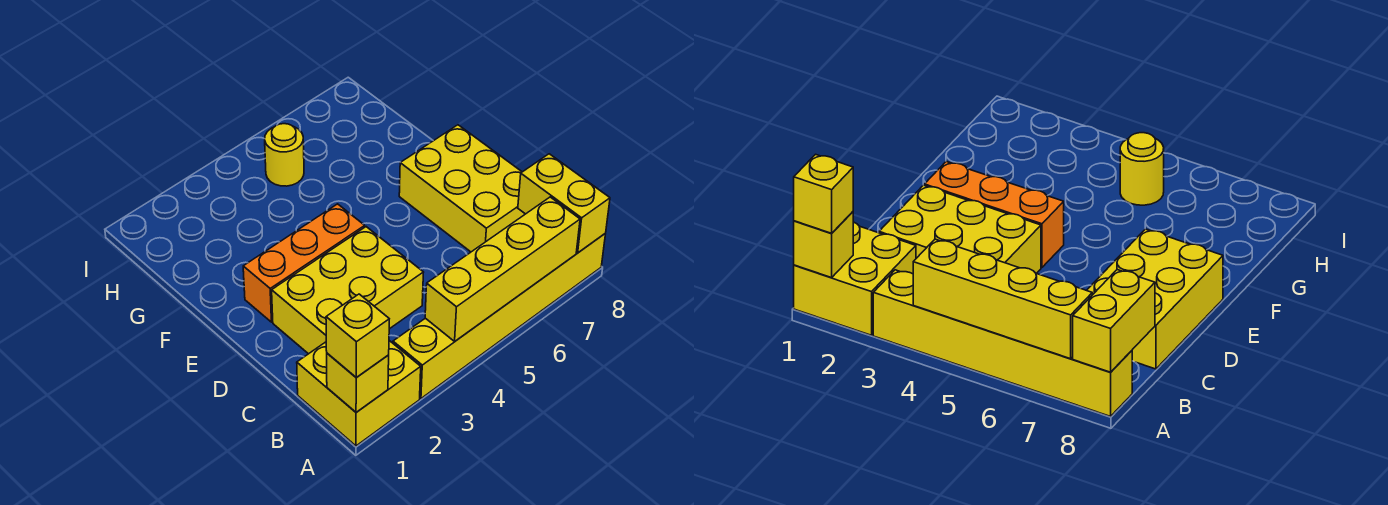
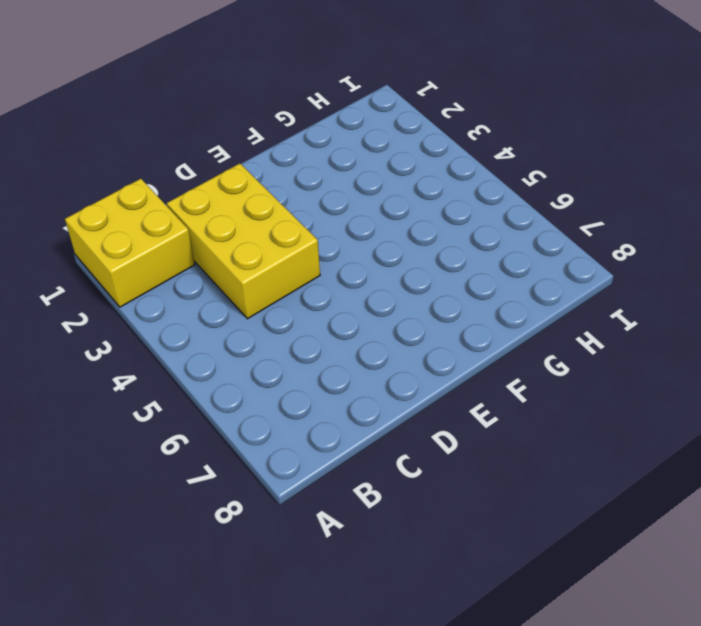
none -> yellow 1x6 brick [393,234,605,398]
none -> yellow 2x3 brick [399,125,525,252]

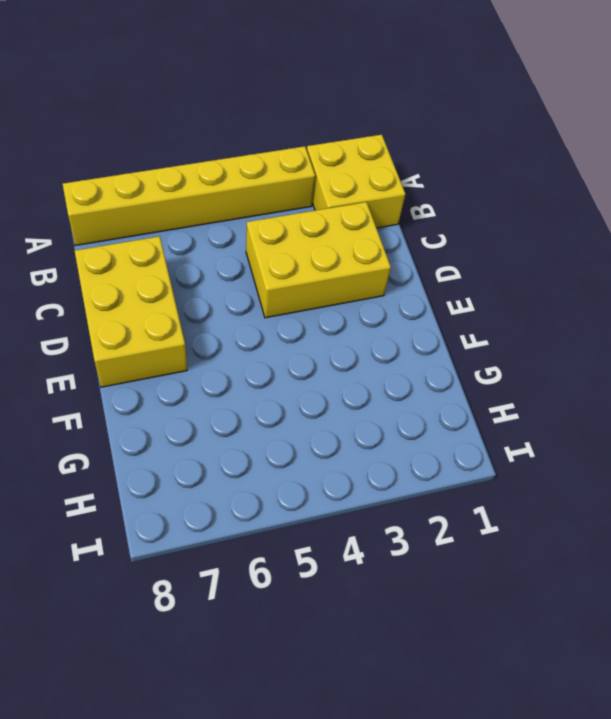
none -> orange 1x3 brick [243,204,365,322]
none -> yellow 1x1 round brick [265,124,304,186]

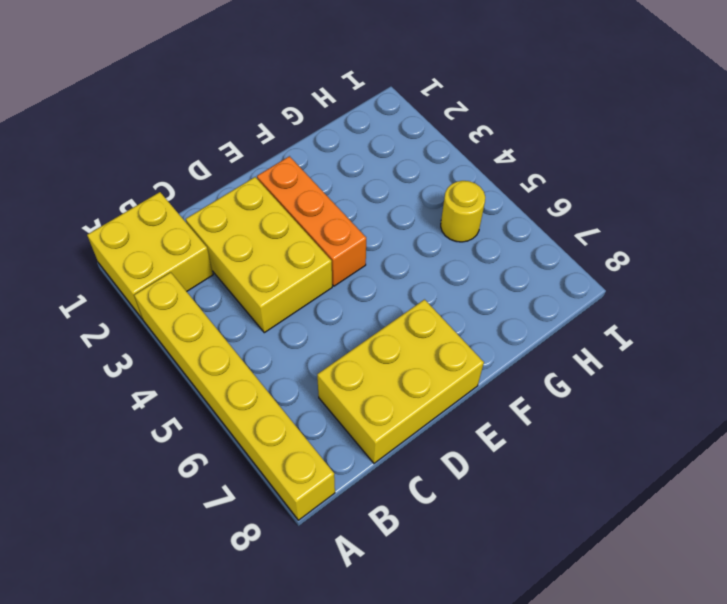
none -> yellow 1x1 brick [327,353,389,412]
none -> yellow 1x4 brick [425,197,580,341]

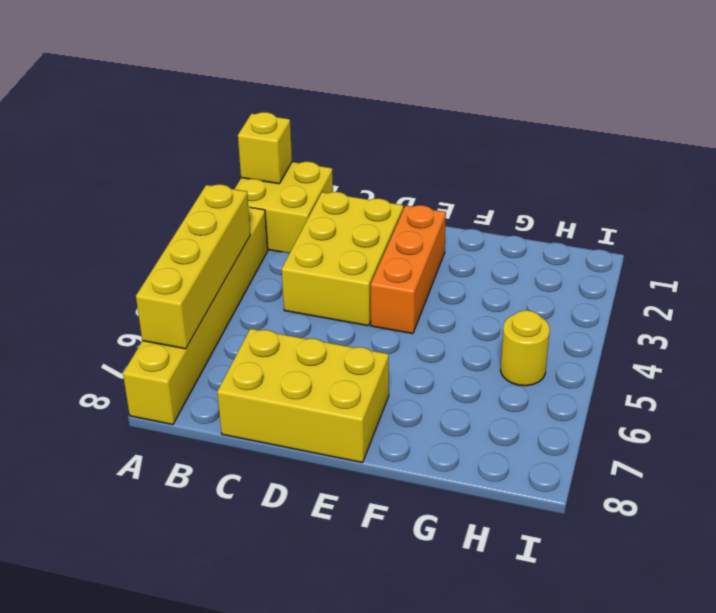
none -> yellow 1x2 brick [518,154,610,253]
none -> yellow 1x1 brick [326,294,389,378]

